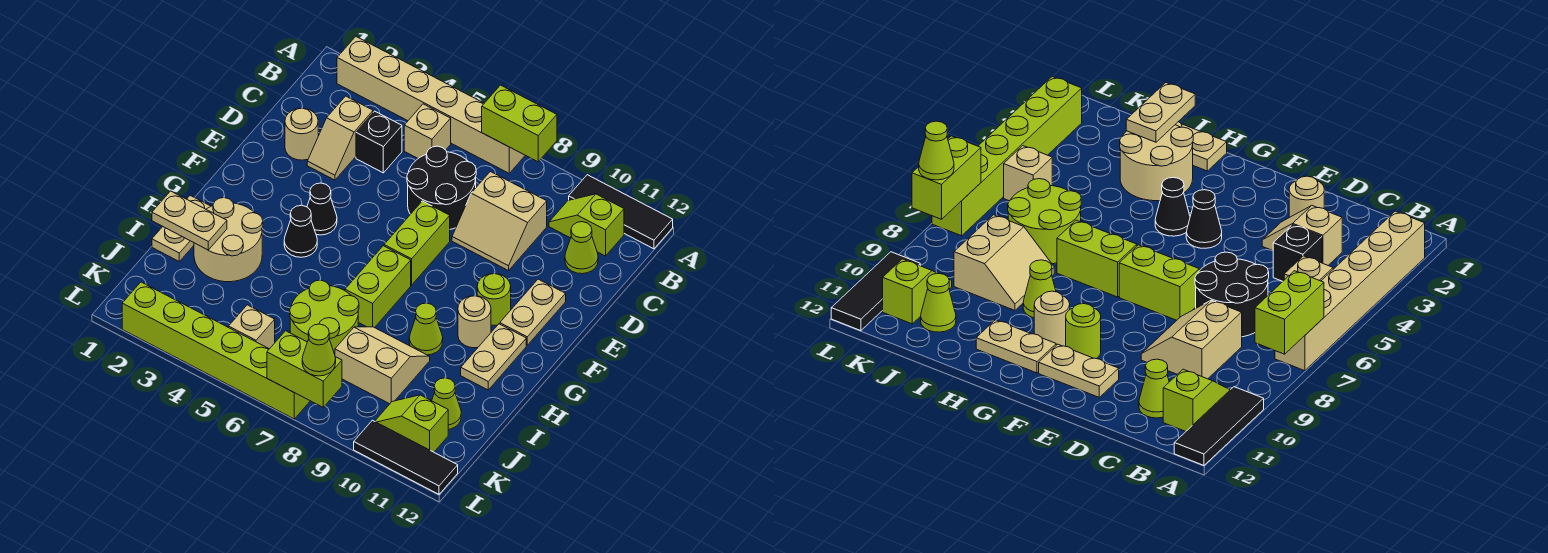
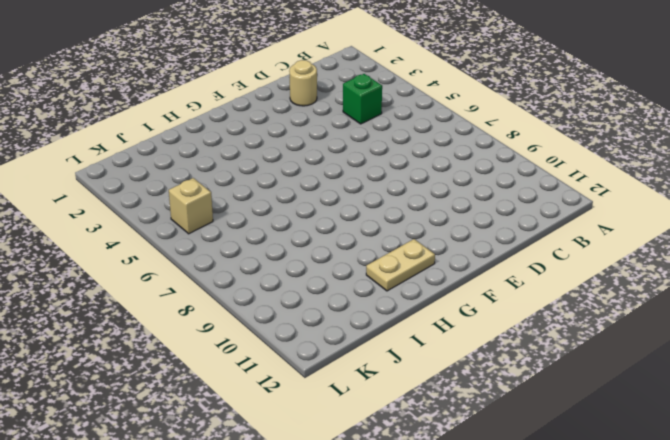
green 1x1 brick [343,74,382,124] -> black 1x1 brick [356,111,402,173]
none -> tan 1x6 brick [337,37,525,173]
none -> black 1x3 tile [569,175,673,249]
none -> tan 1x1 brick [404,104,451,158]
none -> lime 1x2 slope [549,194,624,256]

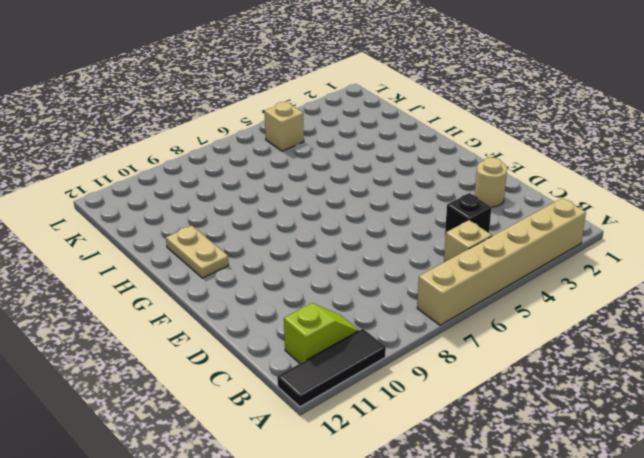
none -> tan 1x2 slope [307,96,373,180]
none -> black 2x2 round brick [407,146,476,229]
none -> tan 2x2 slope [452,172,547,271]
none -> lime 1x1 cone [565,222,598,274]

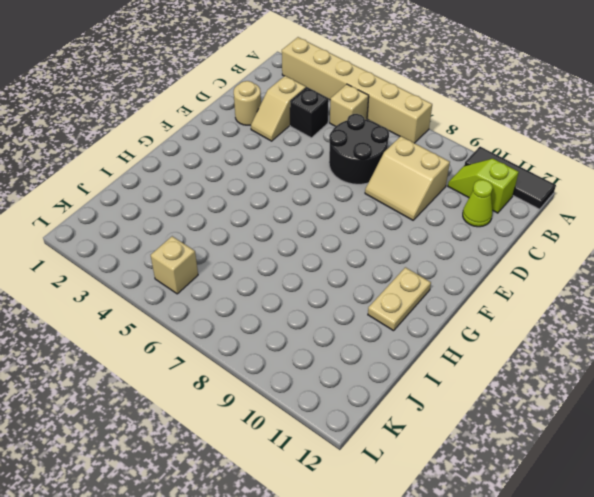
none -> lime 1x2 brick [384,201,450,285]
none -> tan 1x2 plate [500,279,566,345]
none -> black 1x1 cone [307,183,337,235]
none -> lime 1x1 round brick [477,274,511,325]

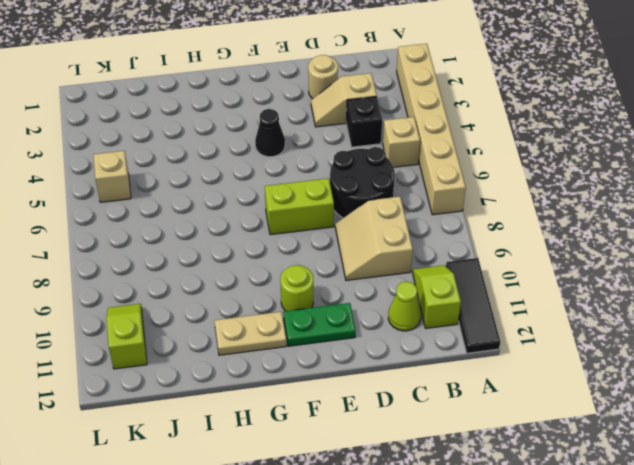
green 1x2 plate [283,303,356,346] -> tan 1x2 plate [500,279,566,345]
none -> black 1x1 cone [284,205,317,257]
none -> lime 1x2 brick [345,246,411,328]
none -> tan 1x1 round brick [458,296,491,348]
none -> tan 1x2 plate [152,195,211,261]

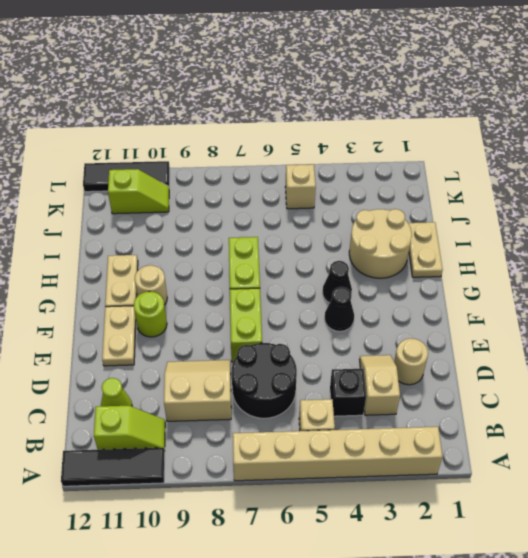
none -> lime 1x1 cone [409,303,443,355]
none -> lime 2x2 round brick [290,280,359,354]
none -> tan 2x2 slope [335,327,430,404]
none -> lime 1x1 cone [432,378,461,429]

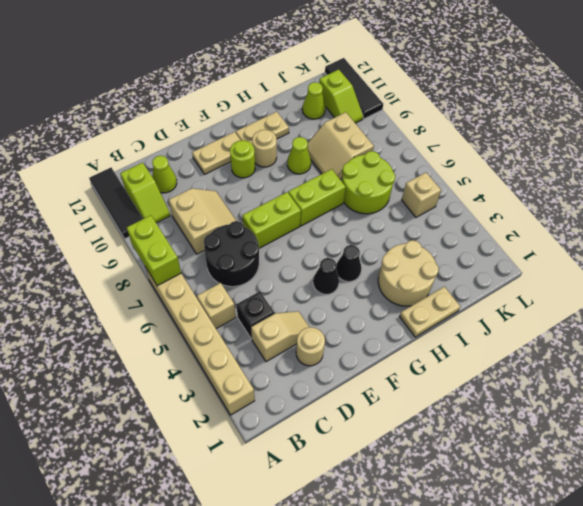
none -> lime 1x6 brick [122,282,310,419]
none -> tan 1x2 plate [152,191,227,250]
none -> lime 1x2 brick [267,331,342,407]
none -> lime 1x1 cone [302,324,336,376]

